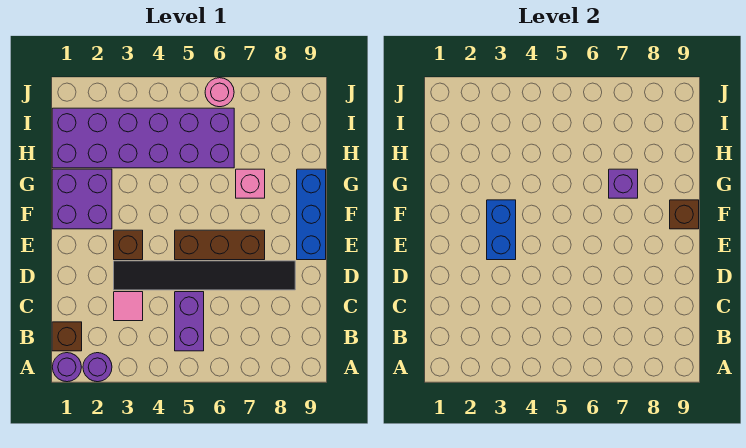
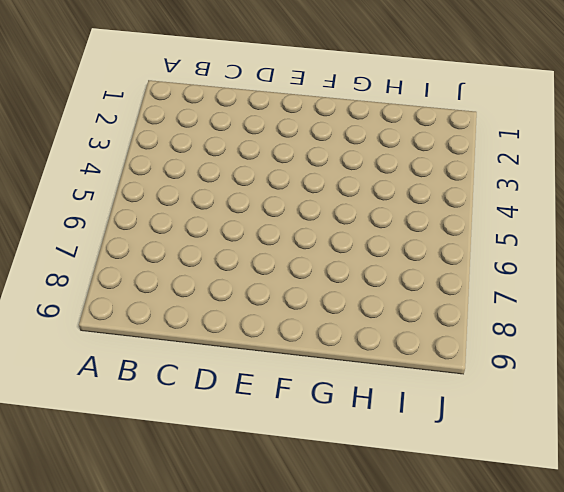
none -> purple 1x1 round brick [52,353,81,382]
none -> purple 1x1 round brick [83,353,112,382]
none -> brown 1x1 brick [52,322,82,351]

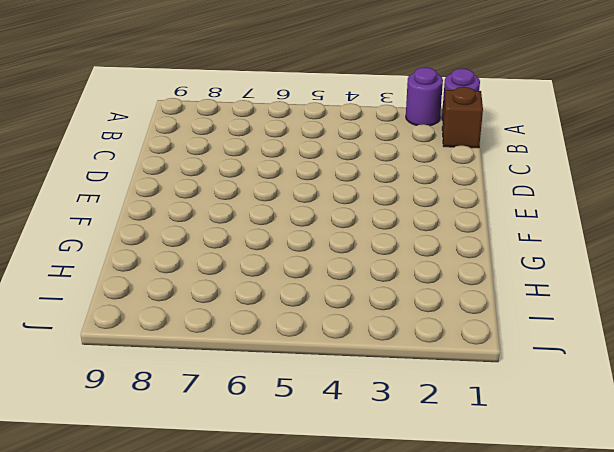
none -> purple 1x2 brick [175,292,204,351]
none -> pink 1x1 tile [114,292,143,321]
none -> black 1x6 tile [114,261,295,290]

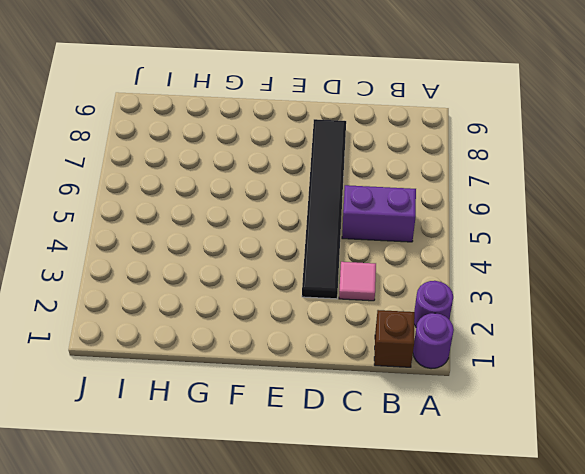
none -> brown 1x1 brick [114,230,143,260]
none -> brown 1x3 brick [175,230,265,260]
none -> blue 1x3 brick [297,169,326,260]

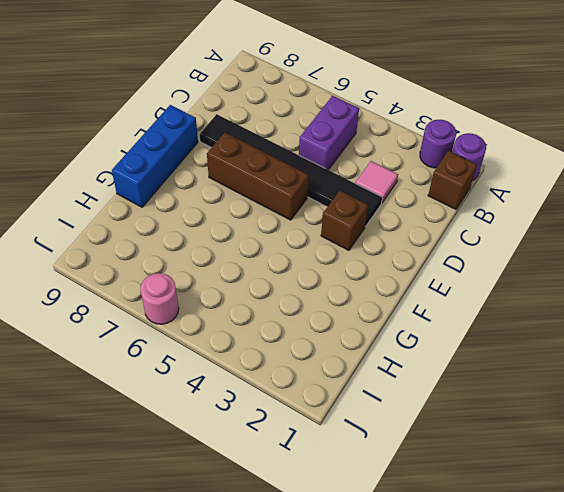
none -> purple 2x2 brick [52,169,112,229]
none -> pink 1x1 brick [236,169,265,198]
none -> purple 2x6 brick [52,108,234,168]

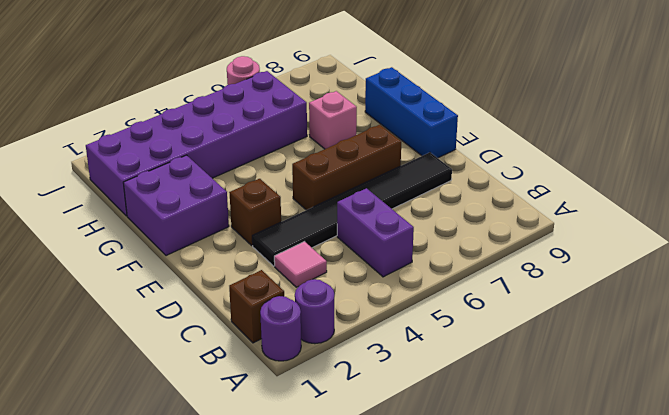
none -> blue 1x2 brick [487,200,516,260]
none -> brown 1x1 brick [670,200,699,229]
none -> purple 1x1 brick [609,169,638,198]

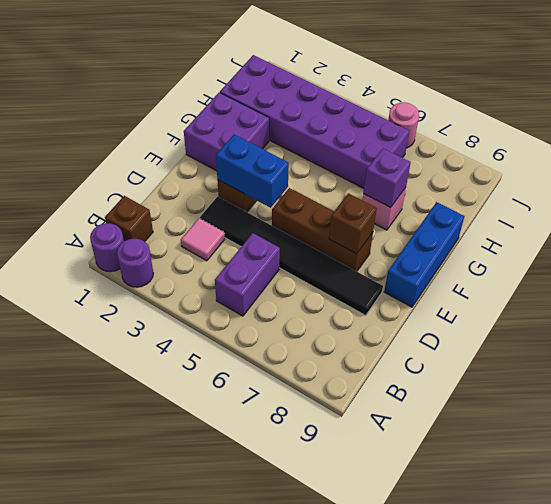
blue 1x2 brick [216,135,289,208] -> blue 1x2 brick turned to [487,200,516,260]
brown 1x1 brick [329,193,377,254] -> brown 1x1 brick moved to [670,200,699,229]

